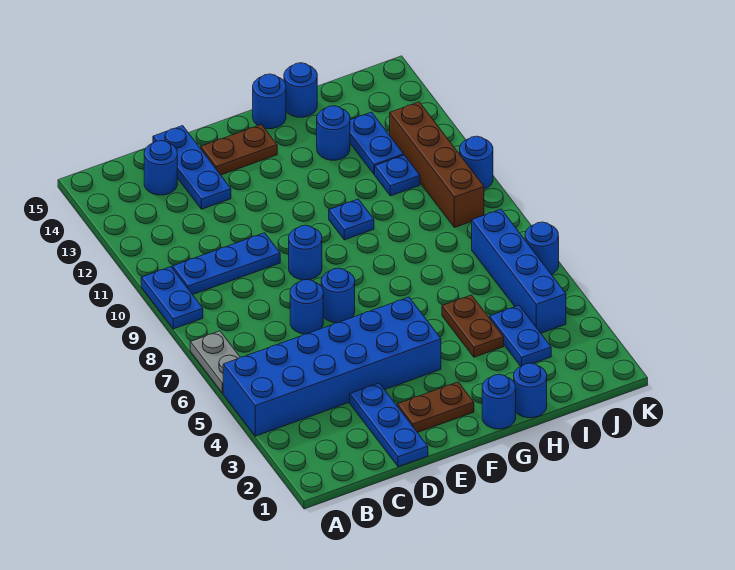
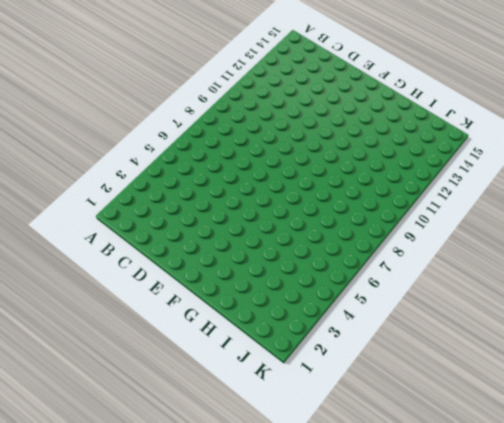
none -> blue 2x6 brick [223,297,441,436]
none -> grey 1x2 plate [190,331,240,393]
none -> blue 1x2 plate [141,267,203,329]

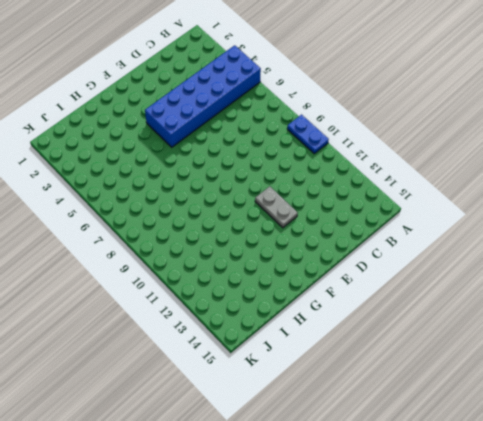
grey 1x2 plate [255,186,298,228] -> grey 1x2 plate moved to [190,331,240,393]
none -> blue 1x3 plate [172,233,280,295]
none -> blue 1x1 round brick [144,141,177,195]
none -> blue 1x3 plate [350,383,428,467]

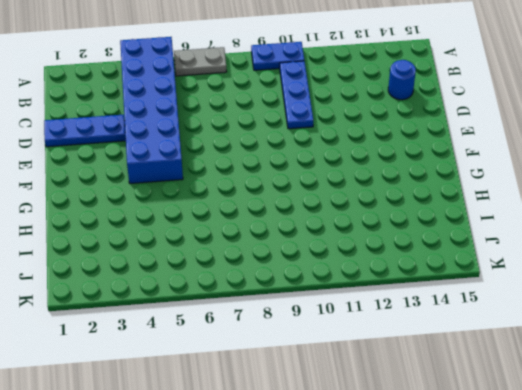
none -> blue 1x1 round brick [290,280,323,334]
none -> blue 1x3 plate [153,126,231,209]
none -> brown 1x2 plate [397,382,474,433]

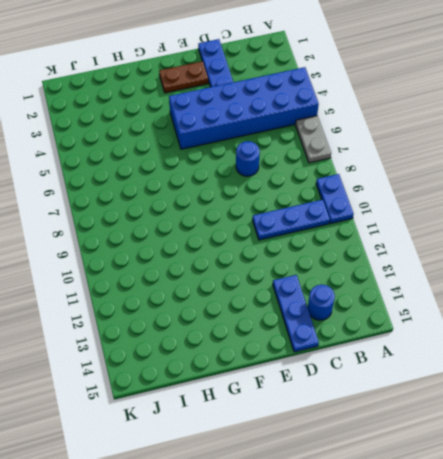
none -> blue 1x1 round brick [321,268,355,323]
none -> blue 1x1 round brick [289,225,322,280]
none -> brown 1x2 plate [201,125,277,175]

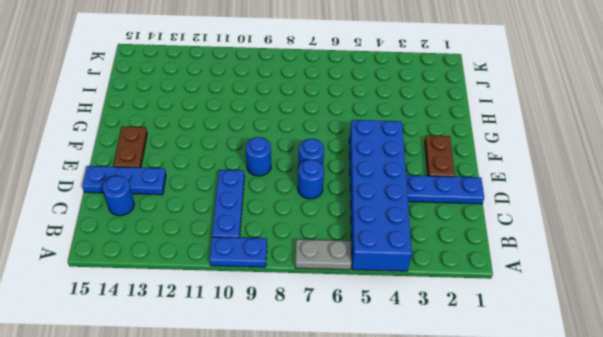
none -> blue 1x1 round brick [482,374,516,429]
none -> blue 1x1 plate [329,199,374,240]
none -> blue 1x1 round brick [253,74,286,129]

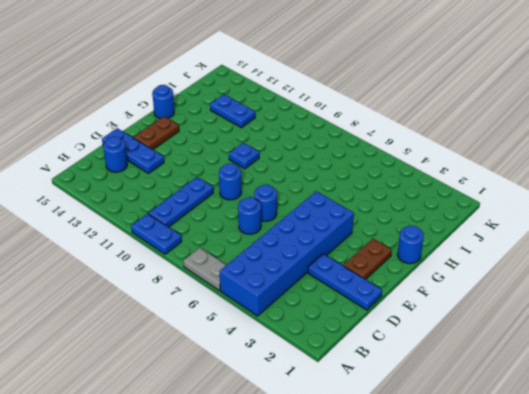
none -> blue 1x1 round brick [514,363,547,418]
none -> brown 1x2 plate [442,295,504,357]
none -> blue 1x1 round brick [317,106,350,160]

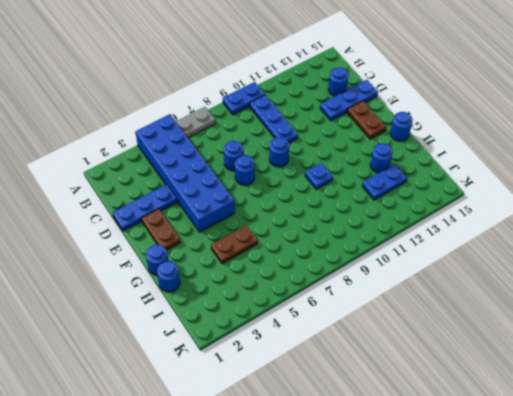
none -> blue 1x1 round brick [284,63,317,117]
none -> blue 1x2 plate [490,305,551,366]
none -> blue 1x1 plate [375,155,420,196]

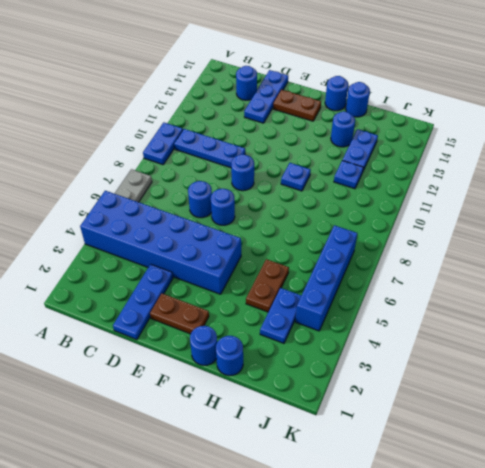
none -> brown 1x4 brick [390,102,484,228]
none -> blue 1x1 round brick [525,222,559,275]
none -> blue 1x1 round brick [460,136,493,189]

